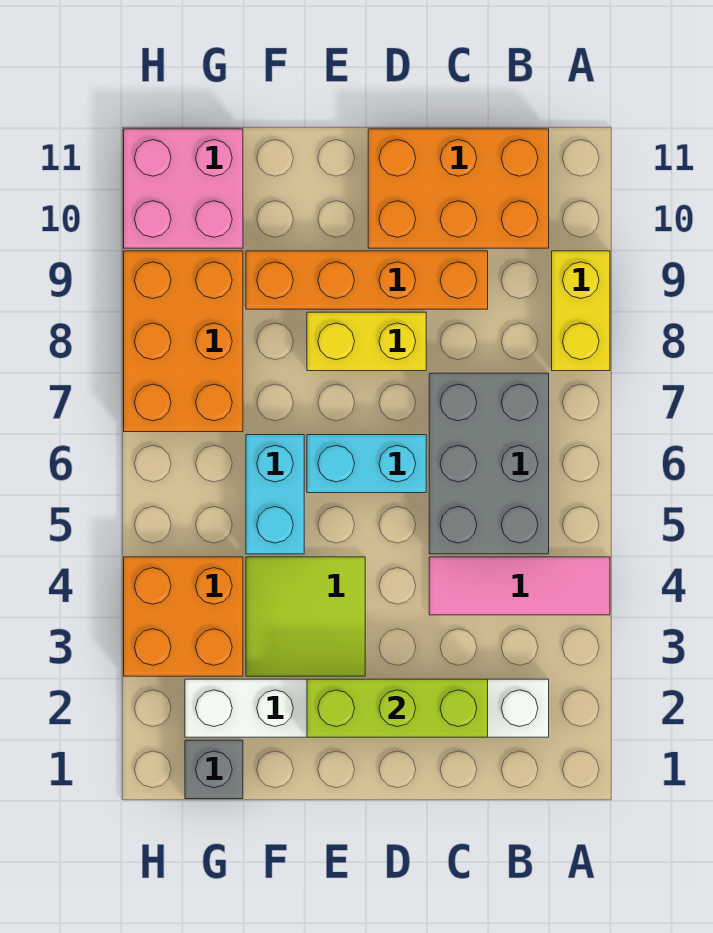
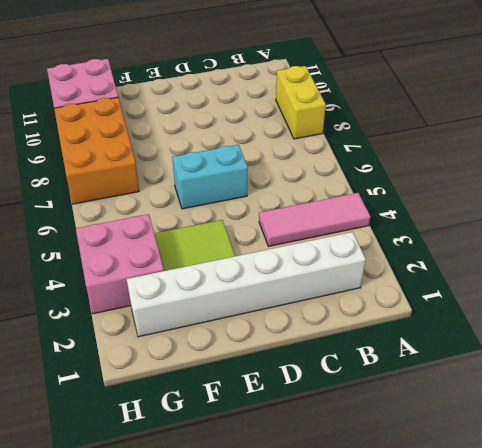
pink 2x2 brick [76,214,164,314] -> orange 2x2 brick [124,557,243,676]
none -> grey 2x3 brick [429,373,549,554]
none -> orange 2x3 brick [368,129,549,248]
none -> orange 1x4 brick [246,251,488,309]

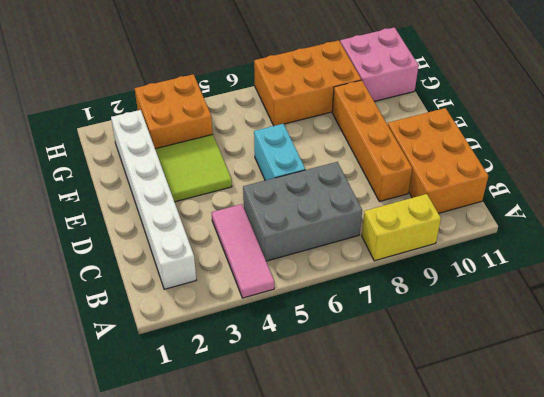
none -> yellow 1x2 brick [307,312,426,371]
none -> cyan 1x2 brick [246,435,304,554]
none -> grey 1x1 brick [185,740,243,799]

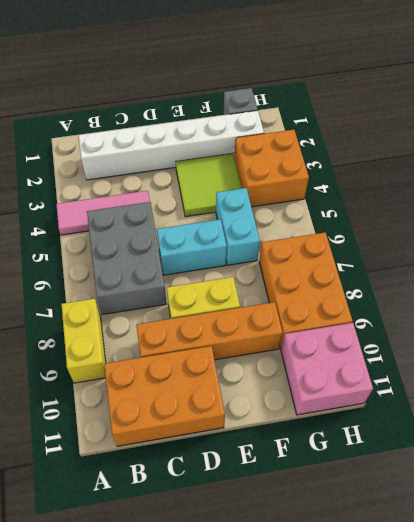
none -> lime 1x3 brick [307,679,488,737]

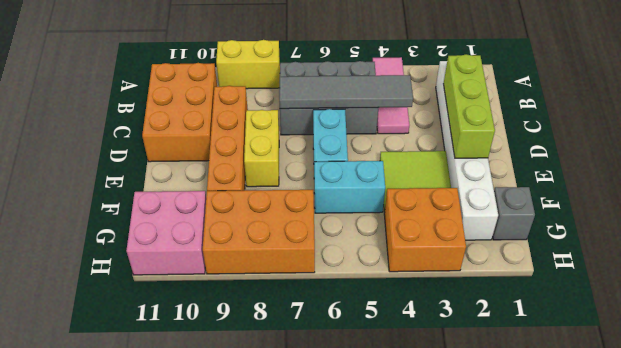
grey 1x4 tile [279,75,413,109] -> none

